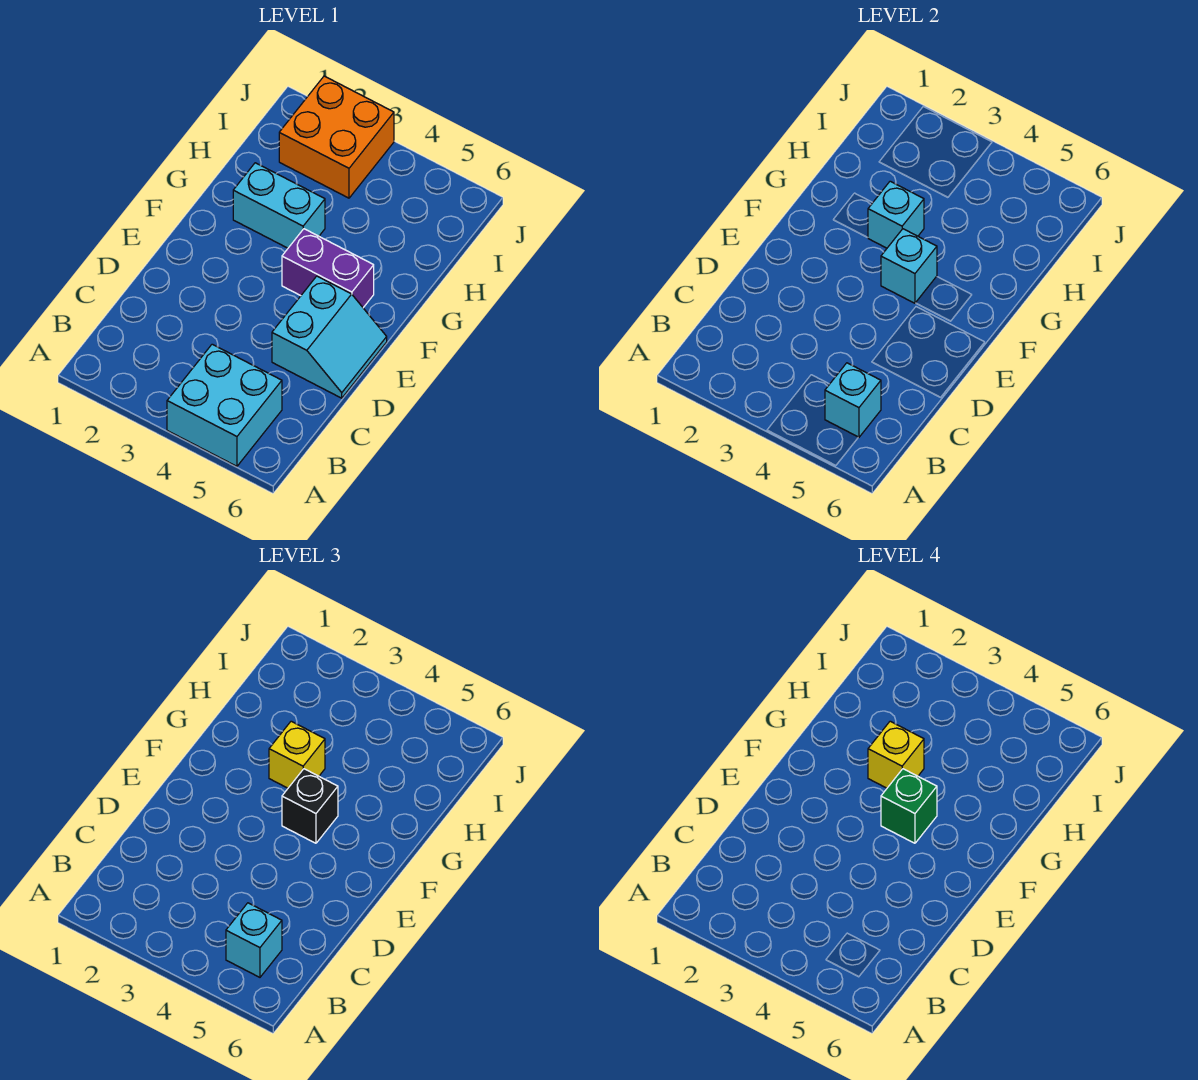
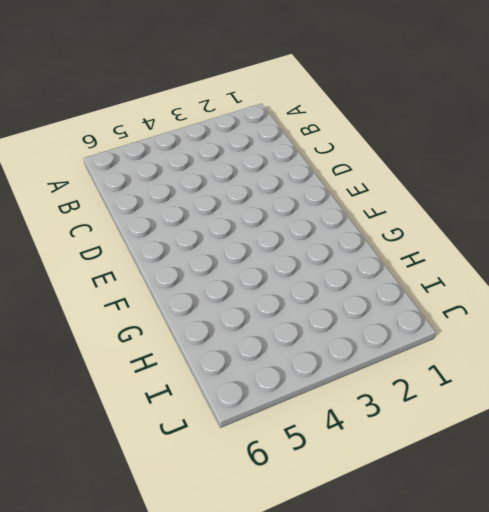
none -> cyan 2x2 brick [167,344,282,466]
none -> cyan 2x2 slope [272,276,387,398]
none -> purple 1x2 brick [282,229,374,308]

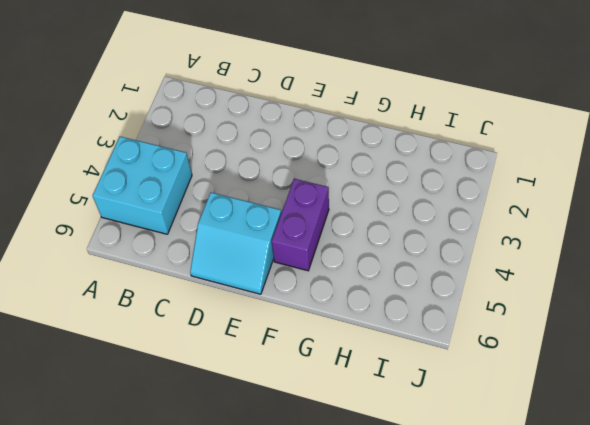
none -> cyan 1x2 brick [233,163,325,248]
none -> orange 2x2 brick [279,76,394,198]
none -> cyan 1x1 brick [825,363,881,437]

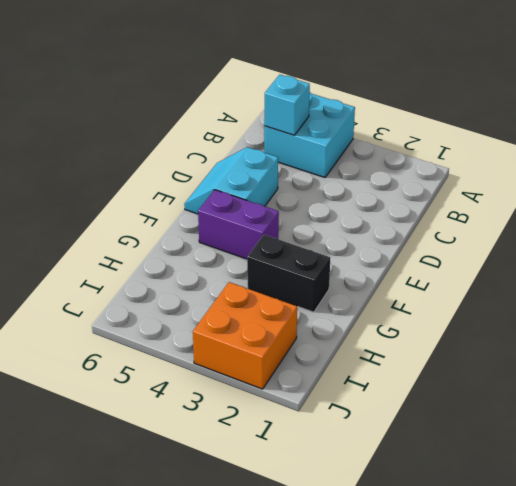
black 1x2 brick [247,235,330,312] -> cyan 1x2 brick [233,163,325,248]
none -> cyan 1x1 brick [881,229,937,303]
none -> cyan 1x1 brick [868,181,924,248]
none -> cyan 1x1 brick [226,903,282,977]

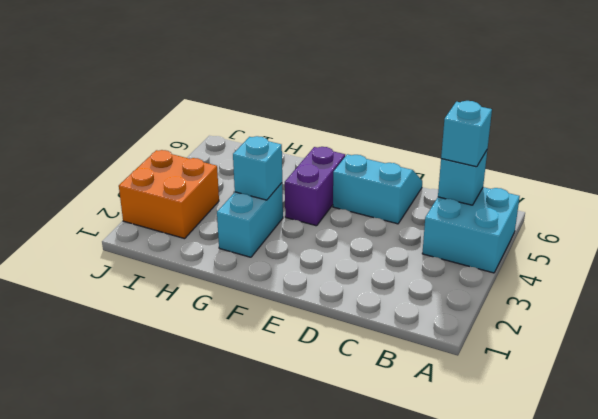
none -> cyan 1x1 brick [881,229,937,303]
none -> black 1x1 brick [282,769,338,843]
none -> yellow 1x1 brick [269,721,325,788]

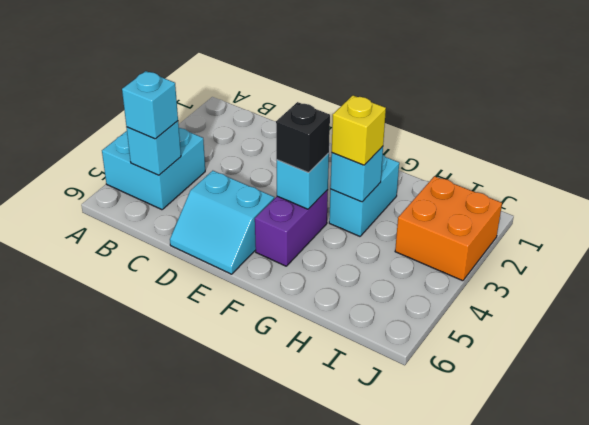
none -> green 1x1 brick [881,769,937,843]
none -> yellow 1x1 brick [868,721,924,788]

